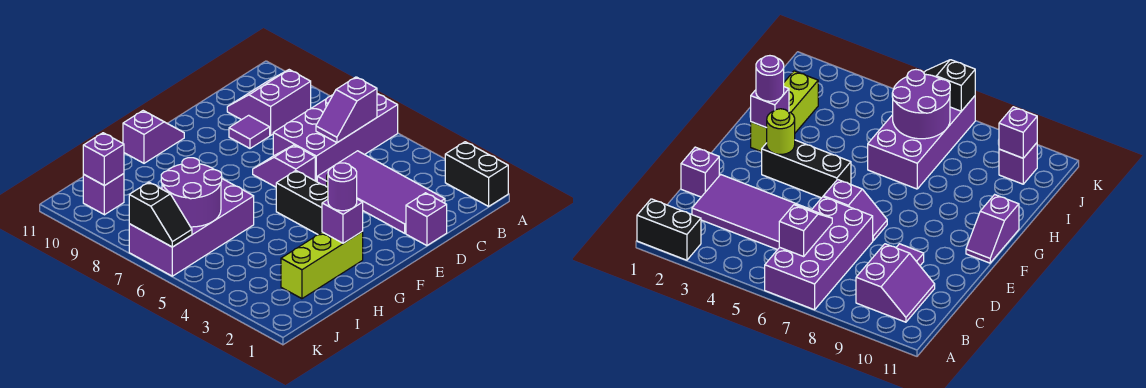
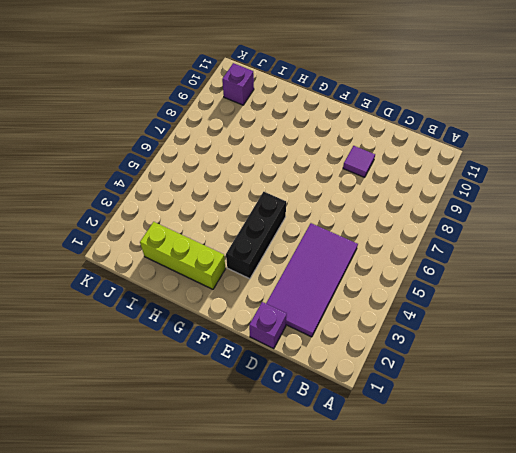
none -> black 1x2 brick [445,142,508,206]
none -> purple 2x4 brick [273,94,398,182]
none -> purple 2x2 slope [227,70,311,135]

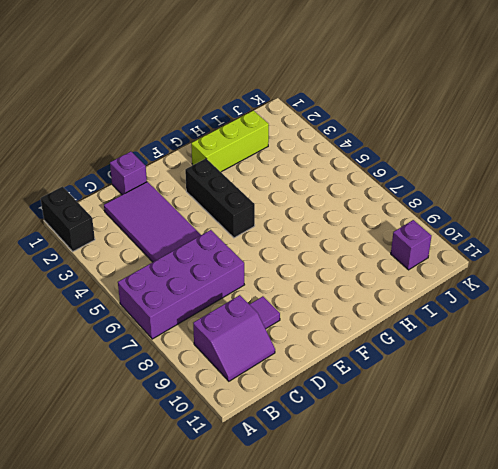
none -> purple 1x2 slope [253,145,315,187]
none -> purple 1x2 slope [123,111,184,163]
none -> purple 2x4 brick [129,179,254,276]

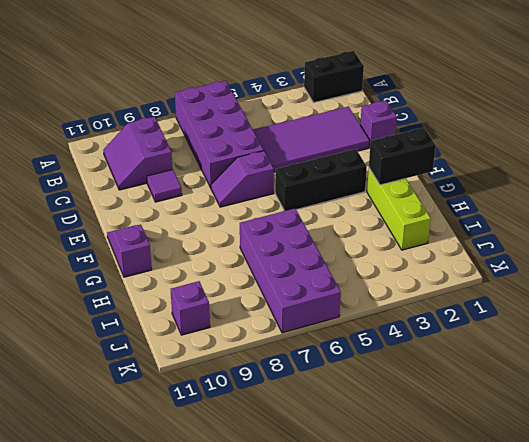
black 1x2 brick [369,128,436,185] -> purple 1x1 brick [322,199,363,243]
none -> purple 1x2 slope [316,77,377,143]
none -> lime 1x1 round brick [767,109,795,154]
none -> purple 2x2 round brick [161,158,222,227]

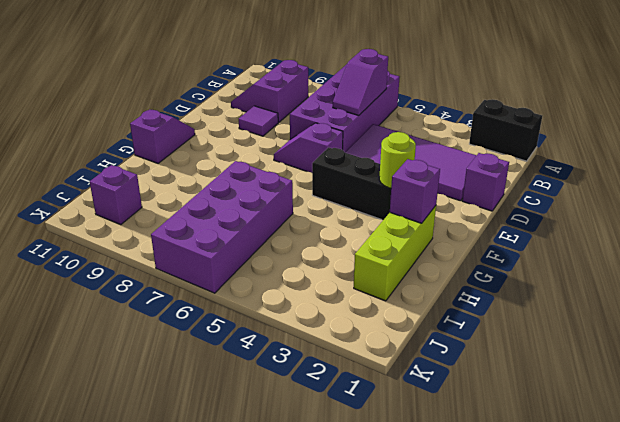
none -> purple 2x2 round brick [161,158,222,227]
none -> purple 1x1 brick [83,133,124,186]
none -> black 1x2 slope [129,182,192,247]

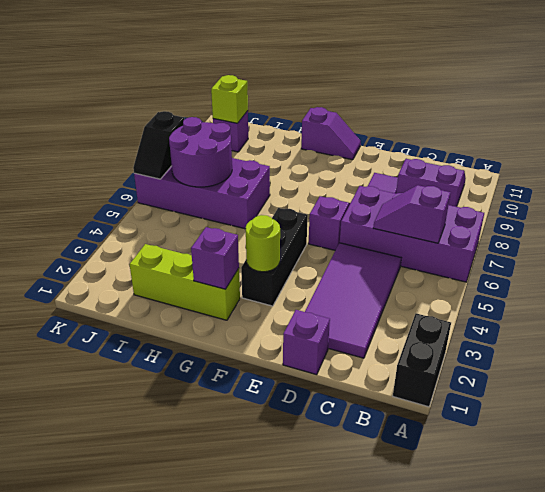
lime 1x1 brick [211,75,248,123] -> purple 1x1 brick [83,133,124,186]
none -> purple 1x1 round brick [328,163,357,211]

